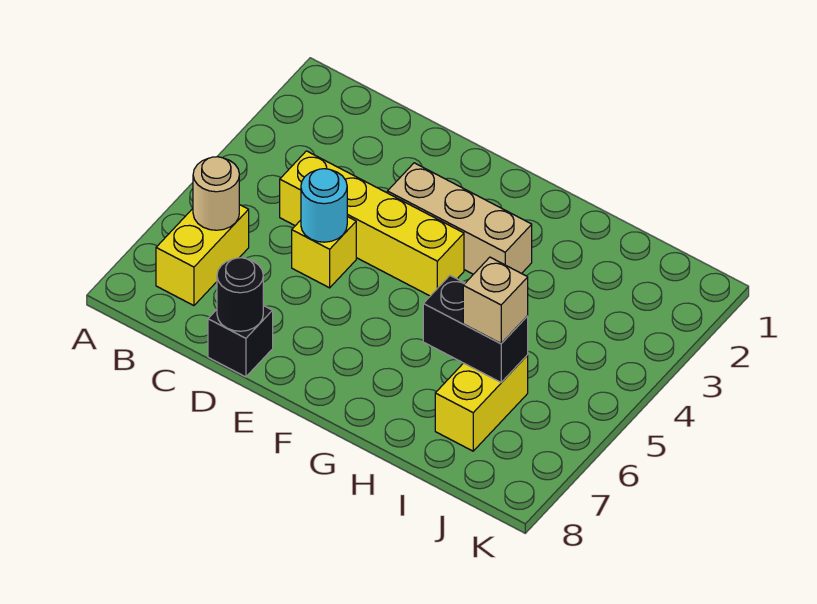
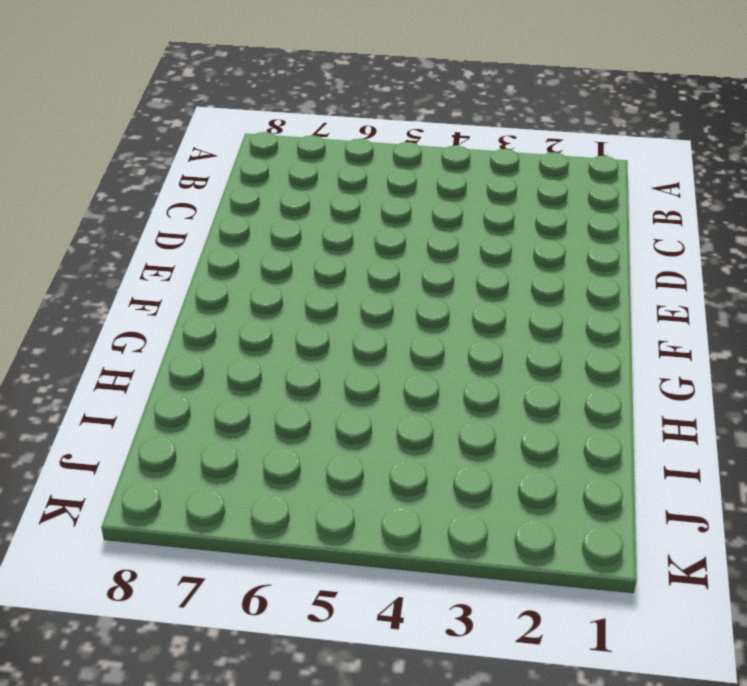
none -> yellow 1x2 brick [156,205,249,306]
none -> yellow 1x4 brick [280,151,464,296]

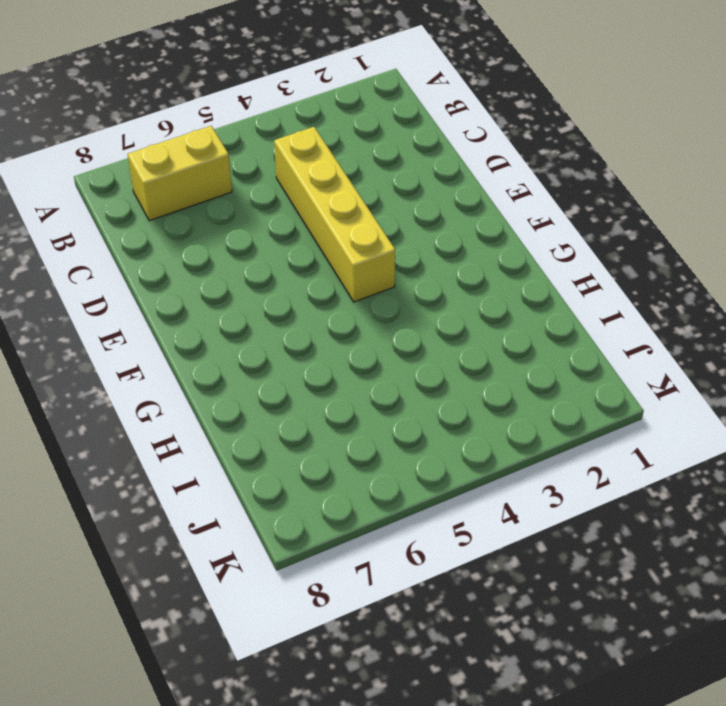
none -> yellow 1x1 brick [292,217,356,288]
none -> black 1x1 brick [208,306,273,377]

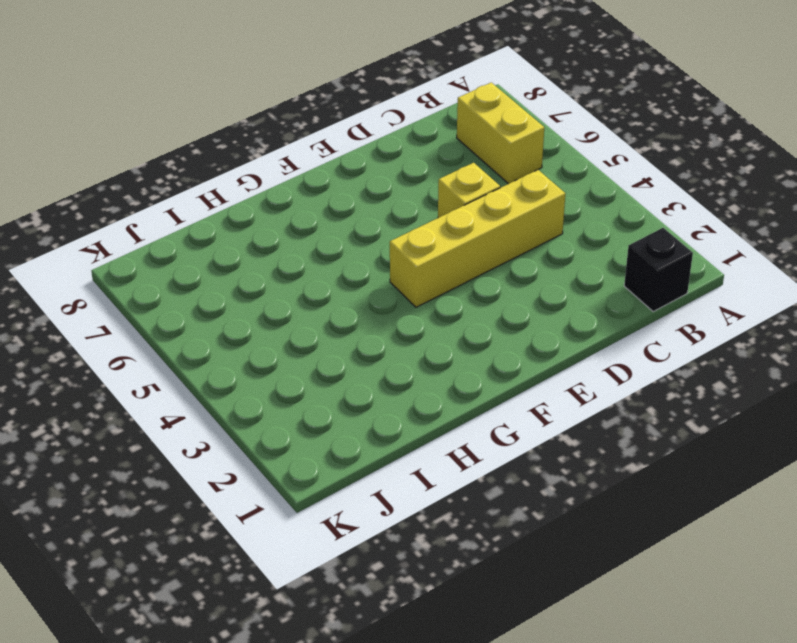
black 1x1 brick [624,228,693,311] -> black 1x1 brick moved to [208,306,273,377]
none -> tan 1x3 brick [387,163,532,274]
none -> yellow 1x2 brick [435,355,528,451]

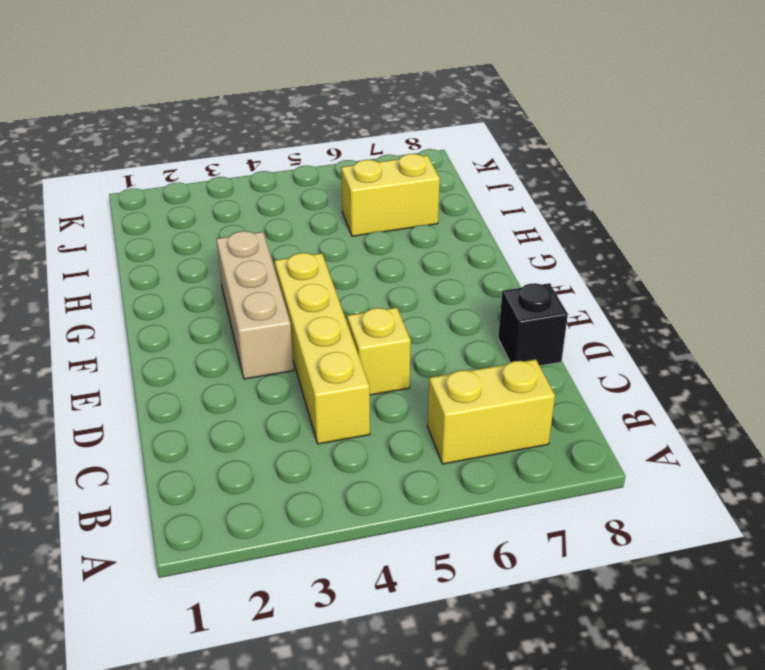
none -> tan 1x1 round brick [193,157,239,230]
none -> cyan 1x1 round brick [301,169,347,242]

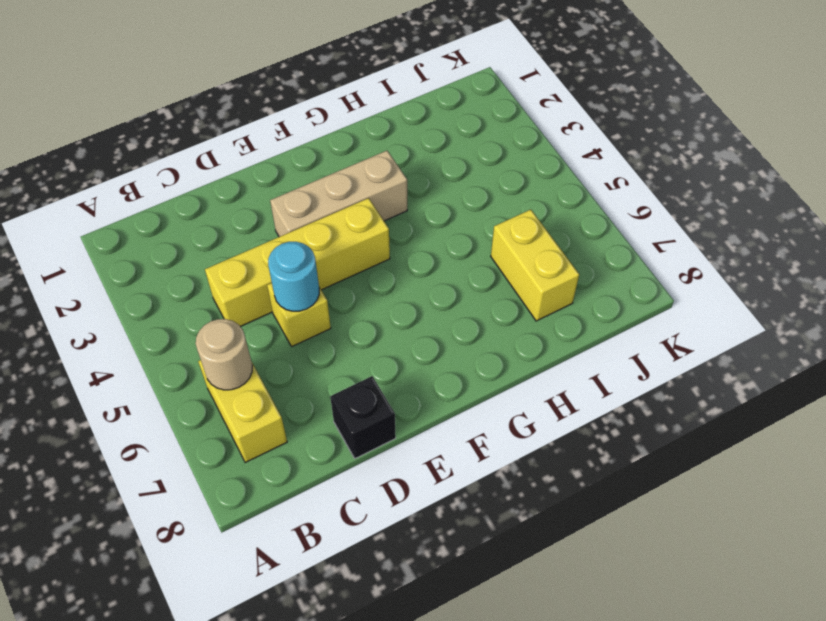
none -> black 1x1 round brick [217,258,263,331]
none -> black 1x2 brick [423,276,528,382]

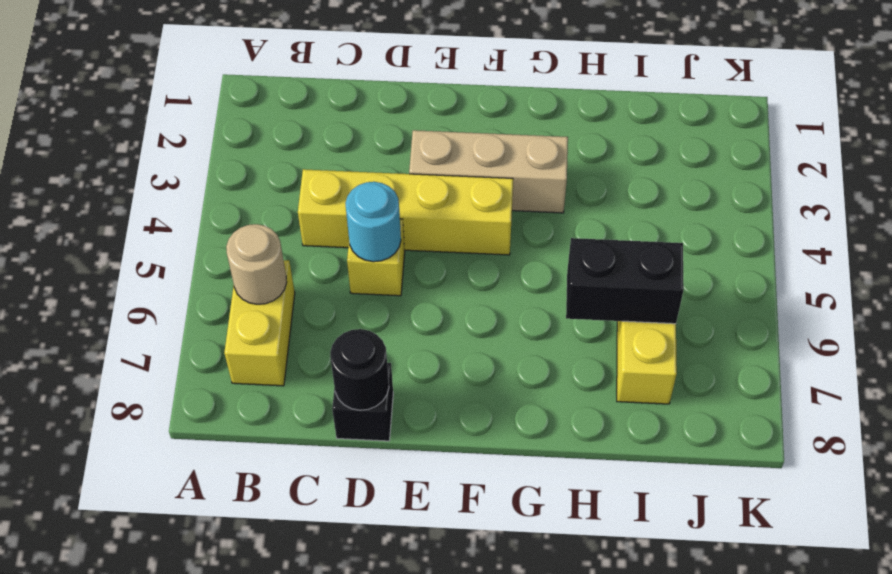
none -> tan 1x1 brick [463,257,528,344]

